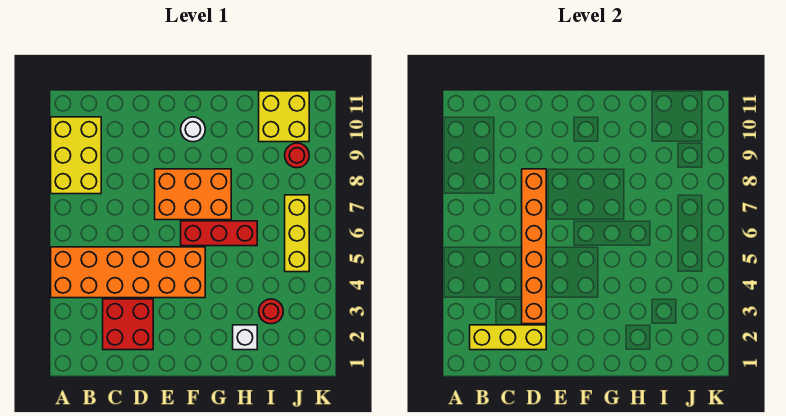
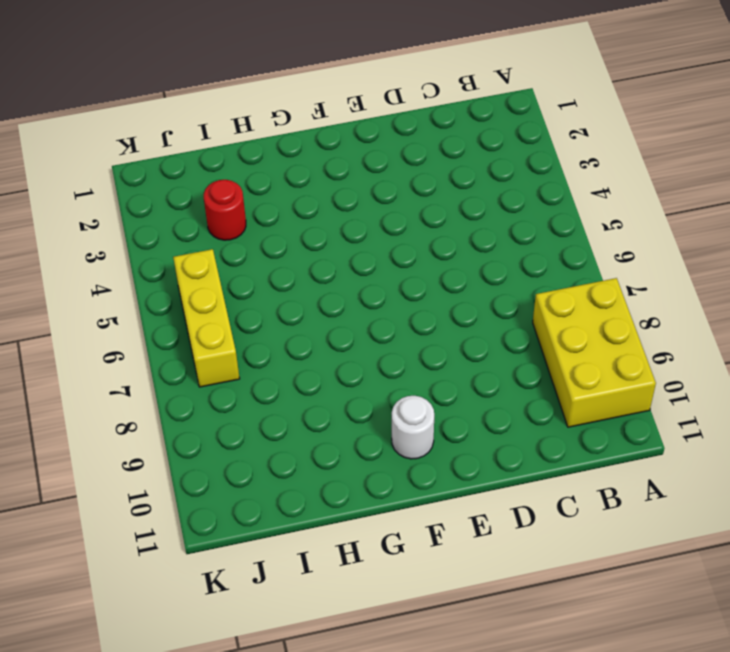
none -> orange 2x6 brick [51,247,205,298]
none -> red 2x2 brick [103,299,153,350]
none -> orange 2x3 brick [155,169,231,220]

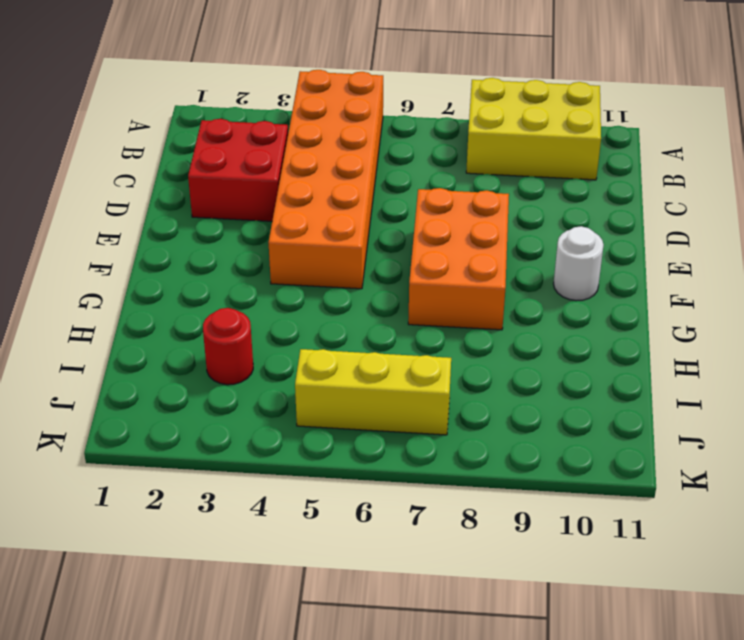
none -> red 1x3 brick [181,221,257,246]
none -> white 1x1 brick [233,325,257,350]
none -> yellow 2x2 brick [259,91,309,142]

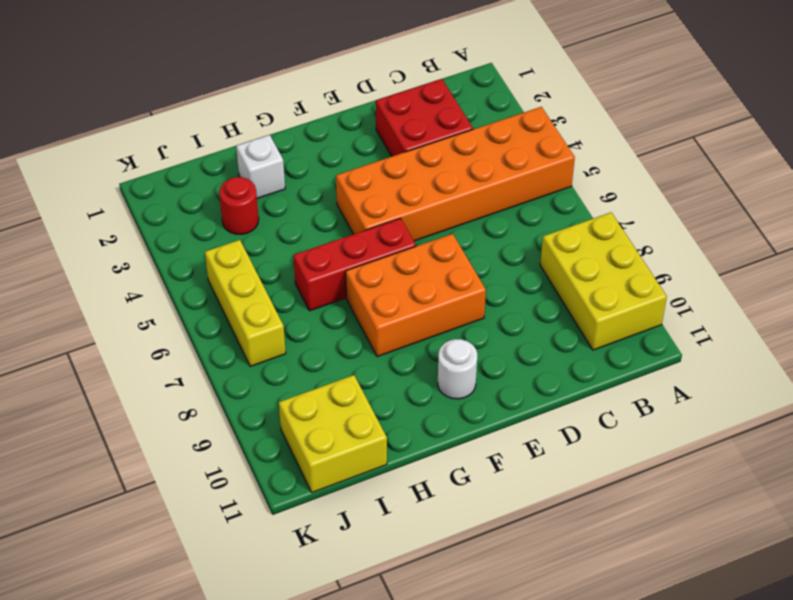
none -> red 1x1 round brick [285,143,309,168]
none -> yellow 1x3 brick [470,325,546,350]
none -> orange 1x6 brick [522,169,546,324]

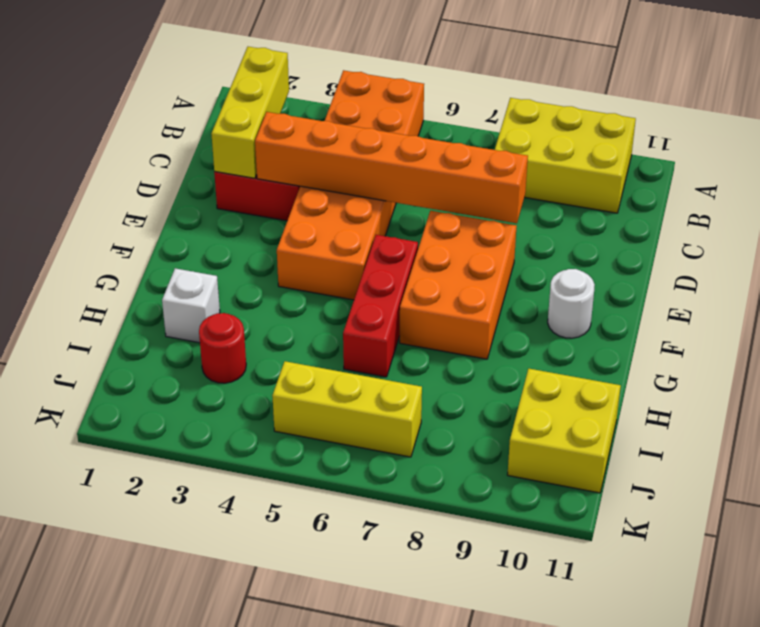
none -> red 1x1 round brick [285,143,309,168]

